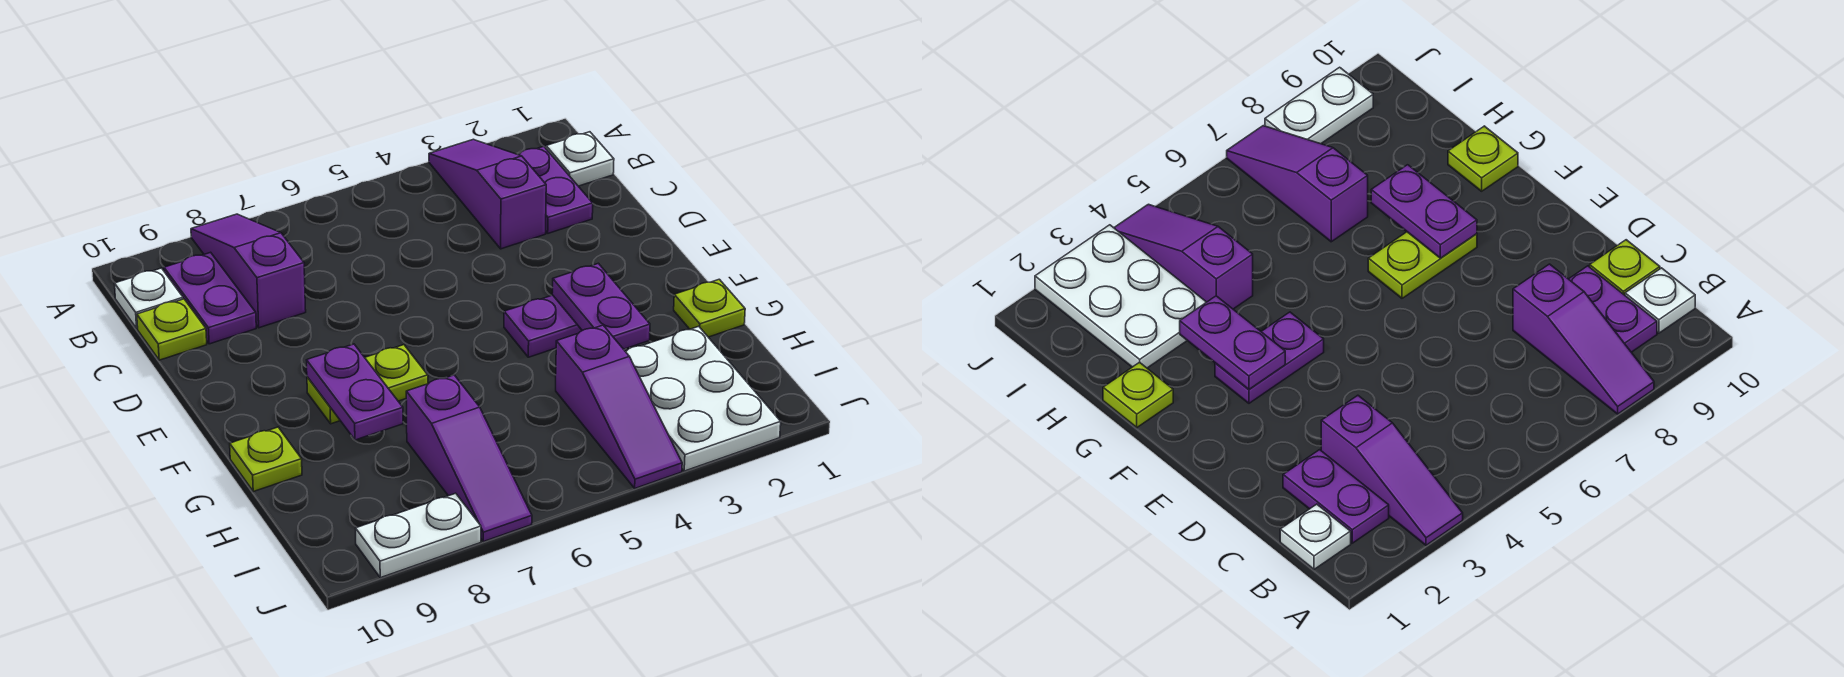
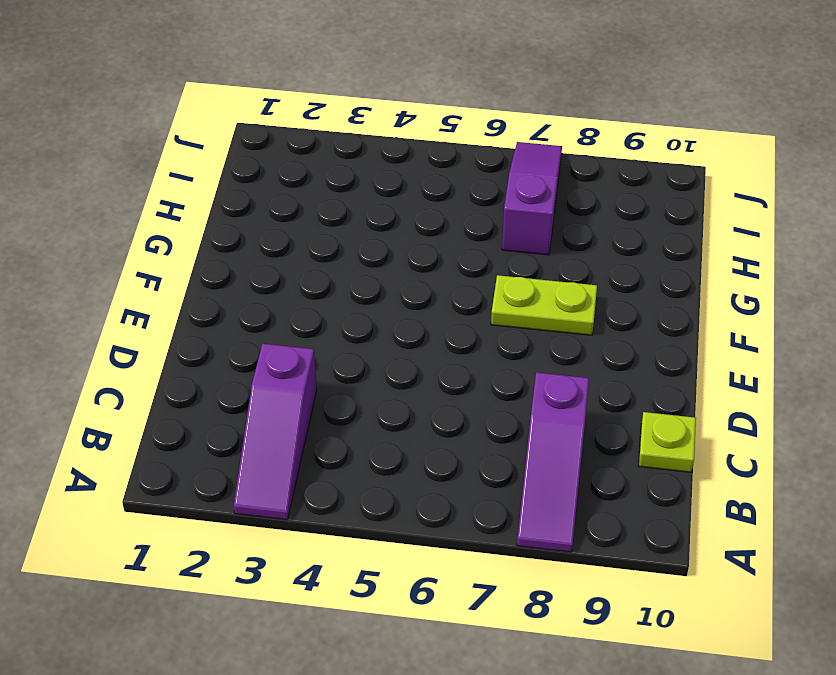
none -> white 1x1 plate [546,132,614,186]
none -> purple 1x2 plate [518,146,593,233]
none -> purple 1x2 plate [164,252,256,344]

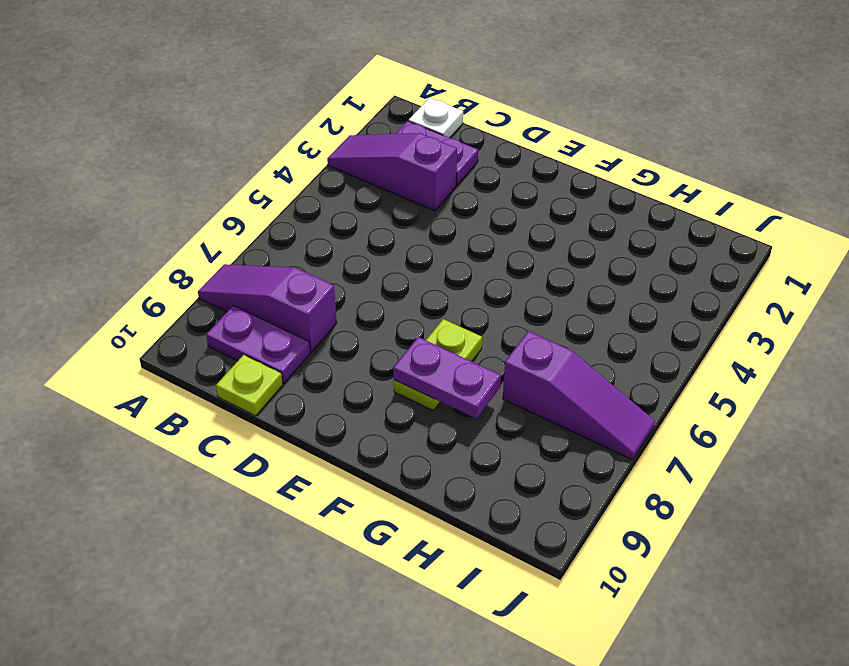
none -> white 1x1 plate [115,268,183,329]
none -> purple 1x2 plate [504,295,582,357]
none -> lime 1x1 plate [674,279,745,337]

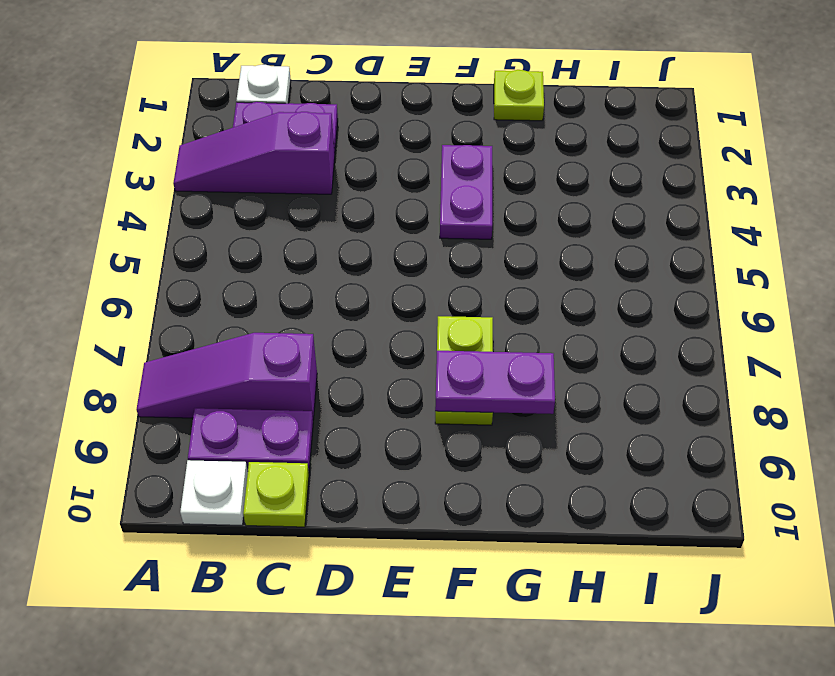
none -> lime 1x1 plate [230,427,302,492]
none -> white 2x3 plate [625,326,781,471]
none -> purple 1x3 slope [556,325,682,488]

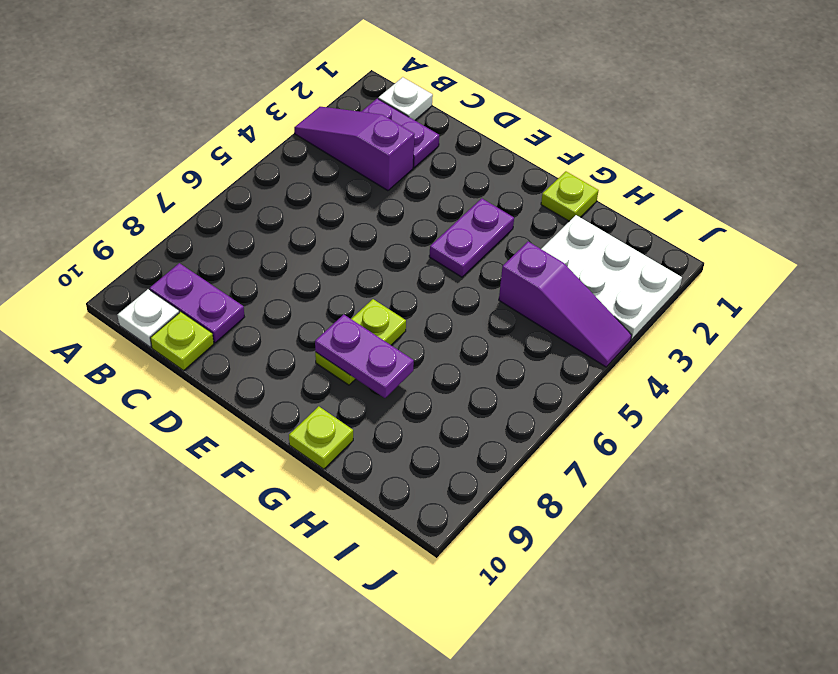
none -> purple 1x3 slope [191,214,306,328]
none -> purple 1x3 slope [406,375,532,542]
none -> white 1x2 plate [356,493,481,578]

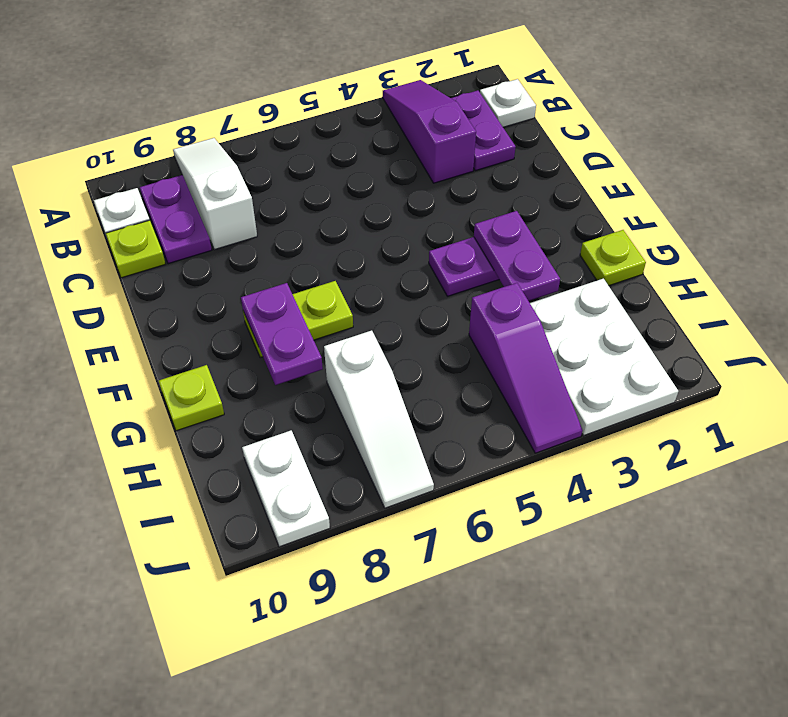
white 1x3 slope [173,138,257,250] -> purple 1x3 slope [191,214,306,328]
white 1x3 slope [324,331,434,508] -> purple 1x3 slope [406,375,532,542]
white 1x2 plate [242,431,330,547] -> white 1x2 plate turned to [356,493,481,578]

